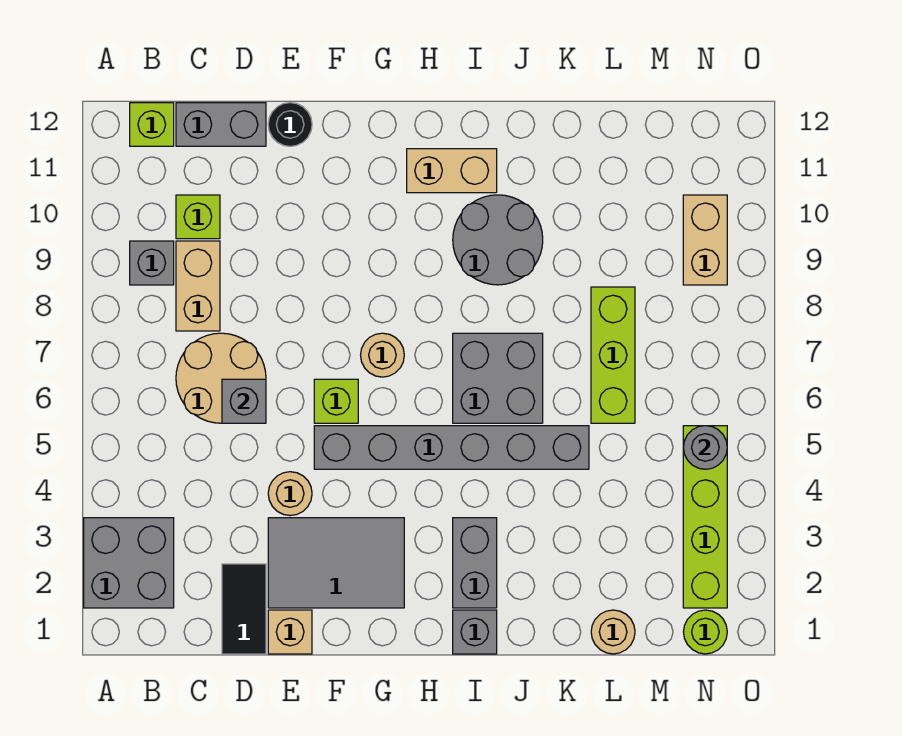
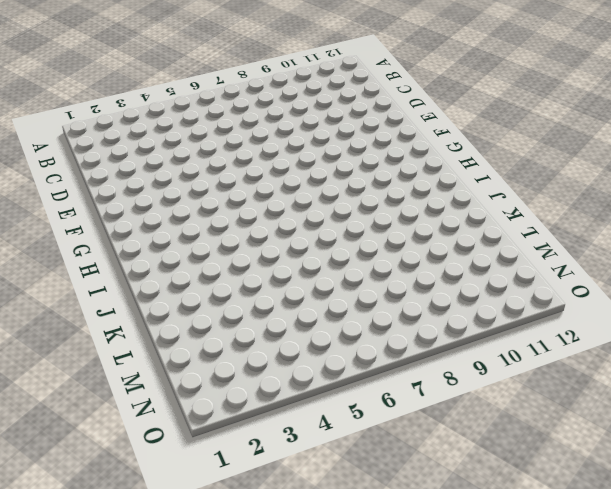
none -> grey 2x2 brick [84,518,174,608]
none -> grey 1x1 brick [130,241,174,285]
none -> lime 1x1 brick [130,103,174,146]

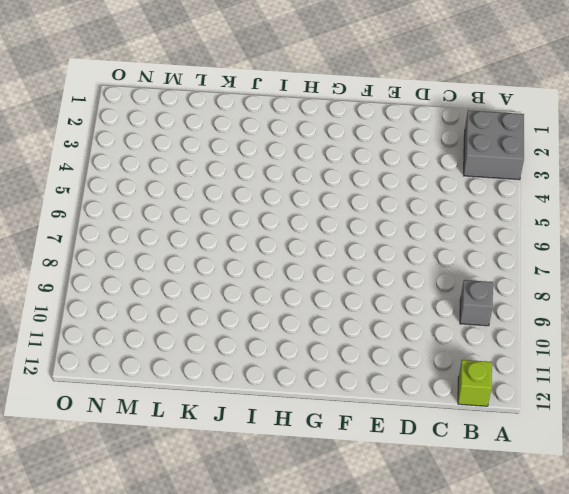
none -> tan 2x2 round brick [176,333,266,423]
none -> tan 1x2 brick [176,241,220,331]
none -> lime 1x1 brick [176,195,220,239]

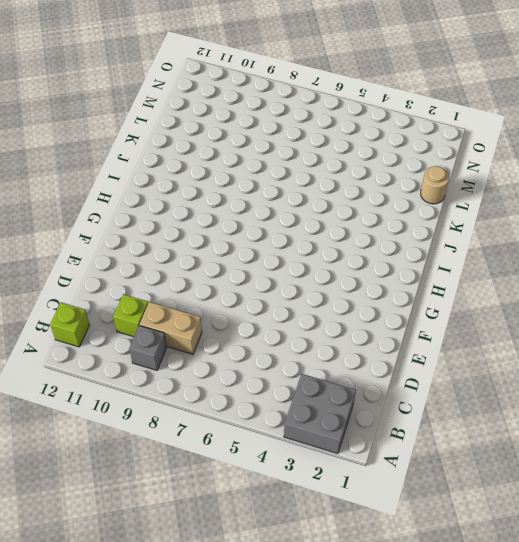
none -> tan 2x2 round brick [176,333,266,423]
none -> grey 1x2 brick [176,103,266,146]
none -> black 1x2 tile [222,564,266,654]

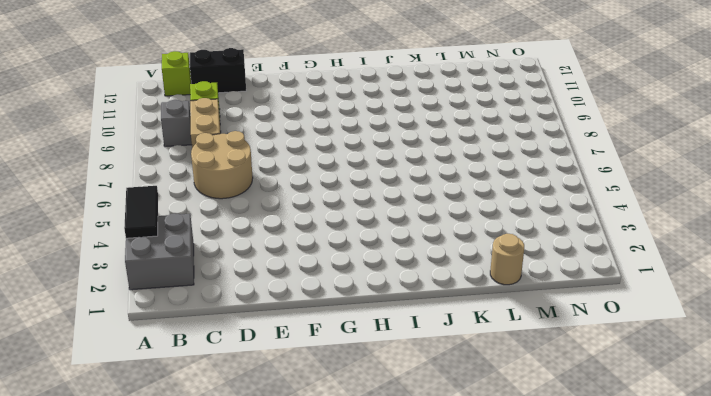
black 1x2 tile [124,186,158,238] -> black 1x2 tile moved to [222,564,266,654]
black 1x2 brick [190,48,246,93] -> grey 1x2 brick [176,103,266,146]
none -> tan 1x1 brick [268,610,312,654]
none -> grey 2x3 tile [268,518,404,608]
none -> tan 1x1 round brick [268,472,312,516]

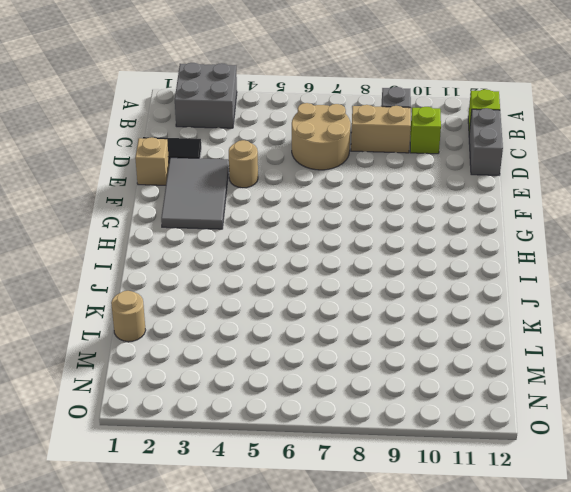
none -> black 1x1 round brick [268,103,312,146]
none -> grey 1x6 brick [314,426,589,469]
none -> lime 1x1 brick [314,379,358,423]

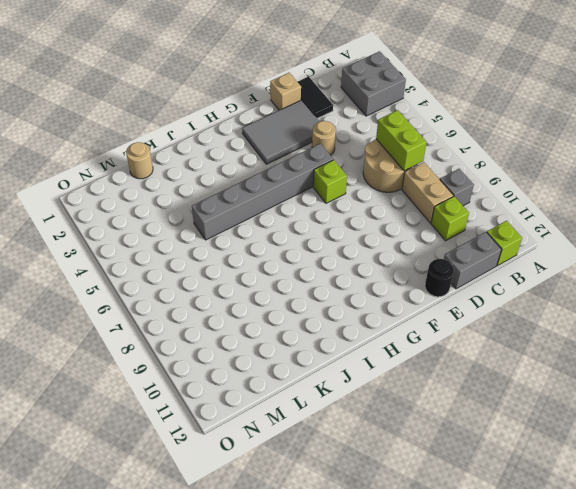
lime 1x2 brick [376,110,427,171] -> none
none -> tan 1x1 round brick [361,333,404,377]
none -> tan 1x2 brick [407,149,497,193]
none -> grey 1x1 brick [453,610,497,654]

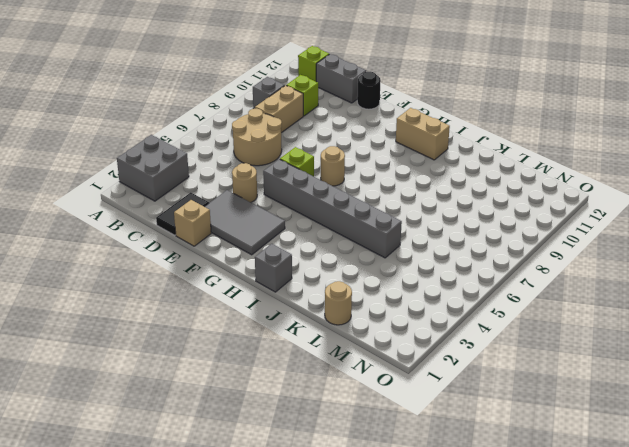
none -> grey 1x2 brick [453,518,497,608]
none -> grey 2x2 brick [453,333,543,423]
none -> grey 2x2 round brick [453,195,543,285]

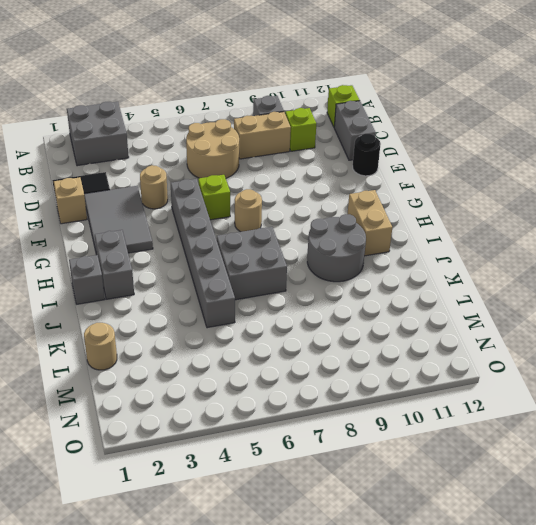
grey 1x2 brick [95,230,134,299] -> grey 1x2 brick turned to [453,518,497,608]
none -> lime 1x3 brick [591,287,635,423]
none -> lime 1x1 round brick [684,610,727,654]
none -> lime 1x4 brick [683,426,727,608]

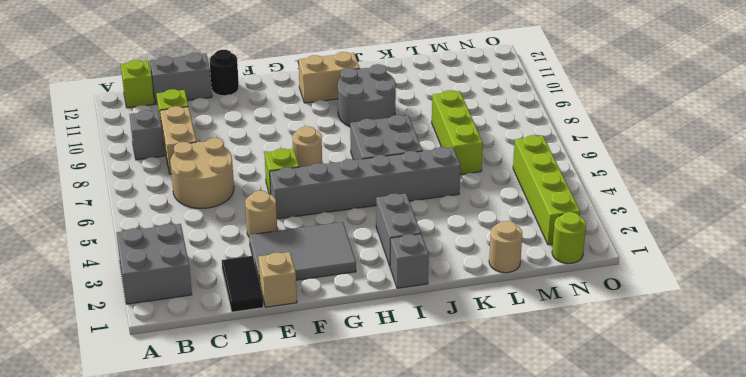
none -> tan 1x2 brick [683,195,727,285]
none -> grey 1x1 brick [222,379,266,423]
none -> grey 1x1 round brick [683,426,727,469]

